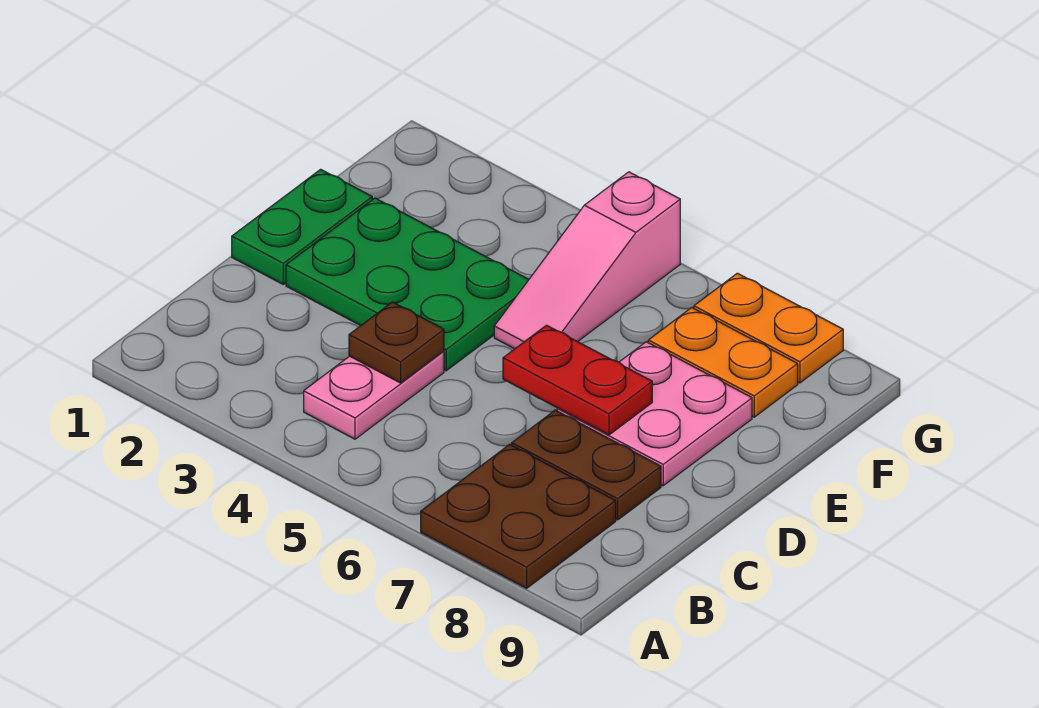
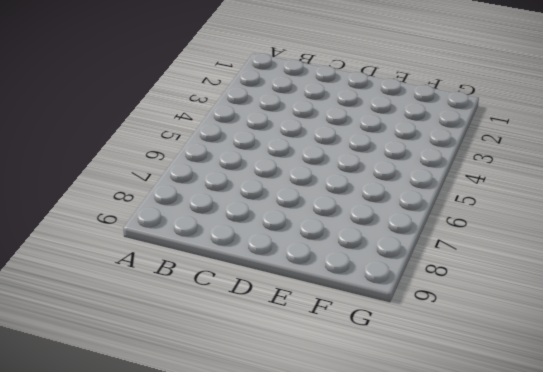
none -> brown 2x2 plate [421,444,616,588]
none -> pink 1x2 plate [304,351,444,439]

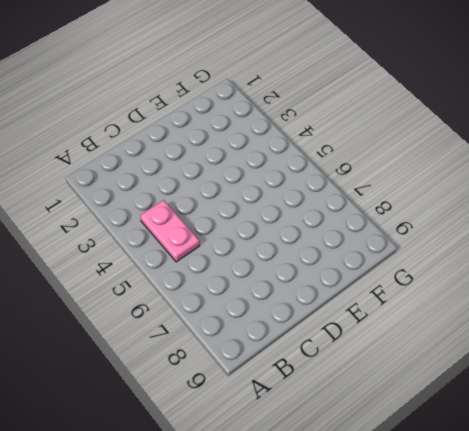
pink 1x2 plate [140,200,200,262] -> pink 1x2 plate turned to [304,351,444,439]
none -> brown 2x2 plate [421,444,616,588]
none -> brown 1x2 plate [512,410,661,520]

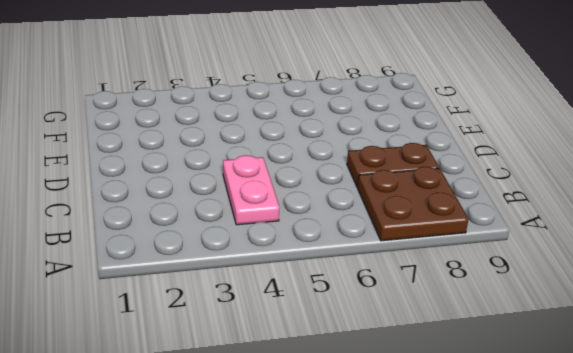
none -> green 1x2 plate [232,169,373,284]
none -> green 2x3 plate [286,198,529,371]

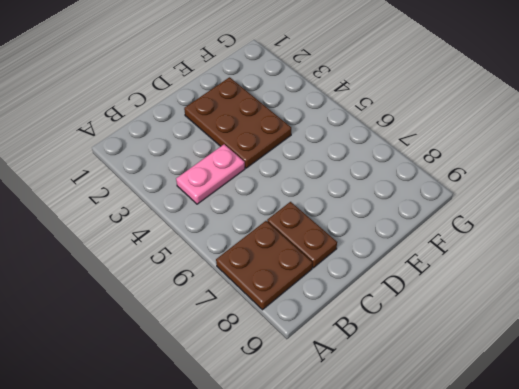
brown 2x3 plate [184,77,291,168] -> green 2x3 plate [286,198,529,371]
none -> green 1x2 plate [232,169,373,284]
none -> pink 2x2 plate [557,342,752,486]

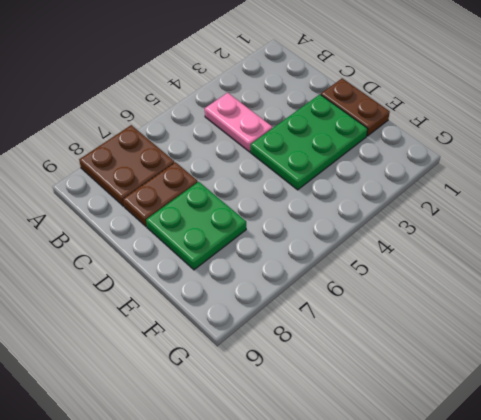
brown 1x2 plate [321,78,390,136] -> green 1x2 plate [232,169,373,284]
green 2x2 plate [146,182,246,270] -> pink 2x2 plate [557,342,752,486]
none -> pink 1x3 slope [494,172,680,349]
none -> orange 1x2 plate [648,308,798,417]

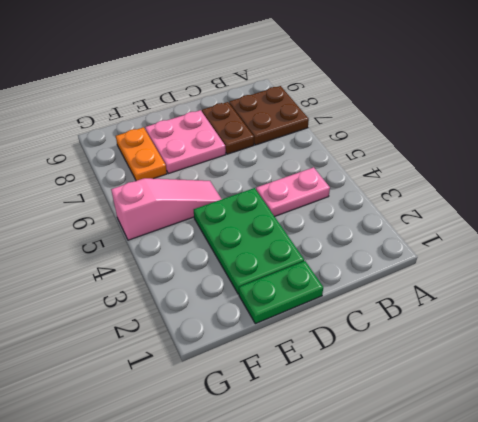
none -> orange 1x2 plate [694,273,843,383]
none -> brown 1x1 plate [349,302,444,383]

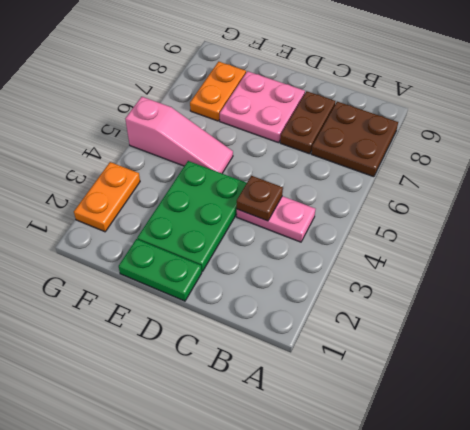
orange 1x2 plate [74,162,140,232] -> orange 1x2 plate moved to [694,273,843,383]
none -> red 1x2 plate [503,325,652,435]

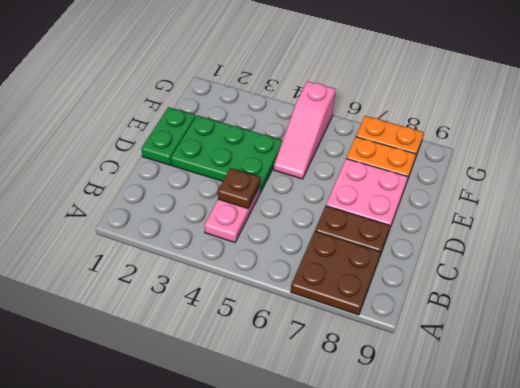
none -> red 1x2 plate [503,325,652,435]

